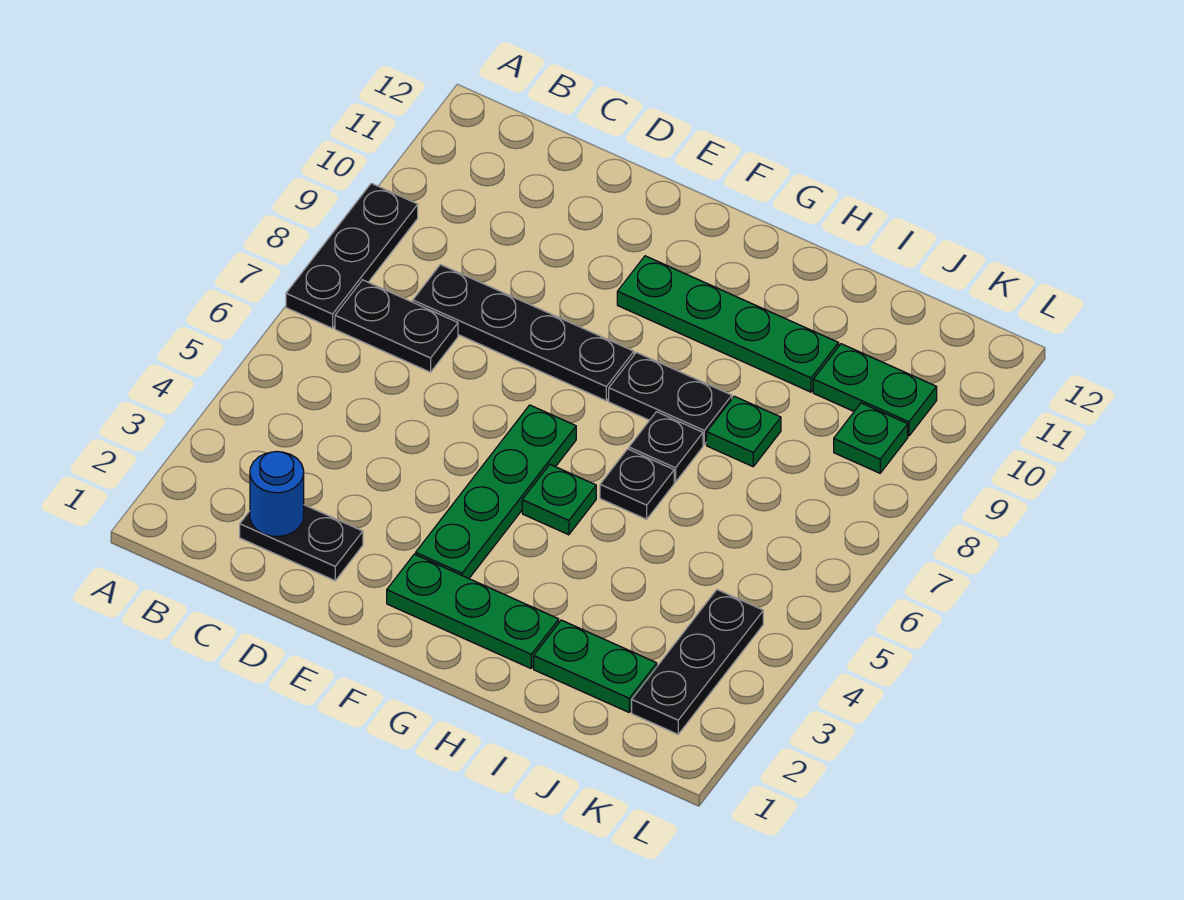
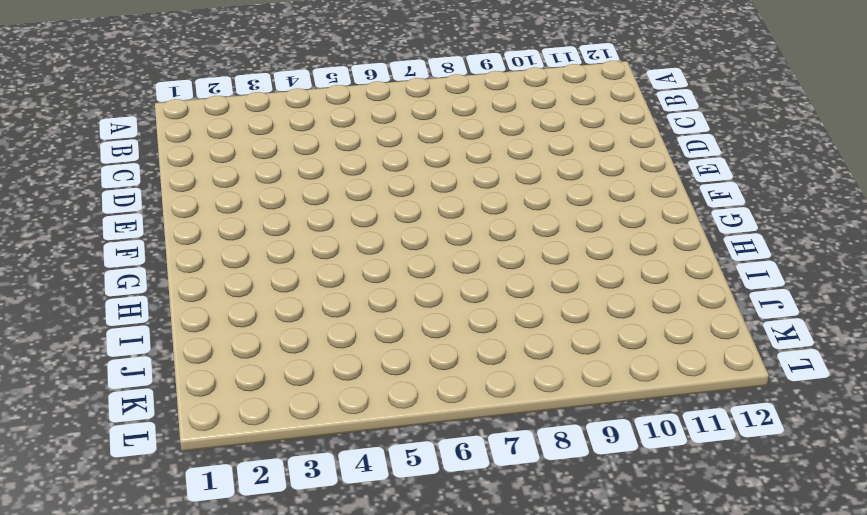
none -> black 1x3 plate [286,183,418,328]
none -> black 1x2 plate [335,280,458,372]
none -> black 1x2 plate [240,505,363,581]

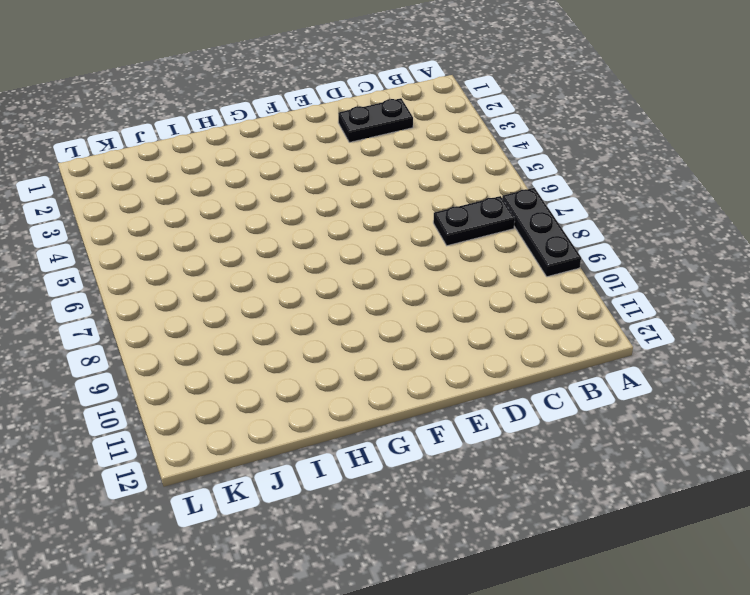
none -> black 1x4 plate [413,265,634,401]
none -> green 1x3 plate [387,554,559,668]
none -> green 1x4 plate [416,405,576,578]

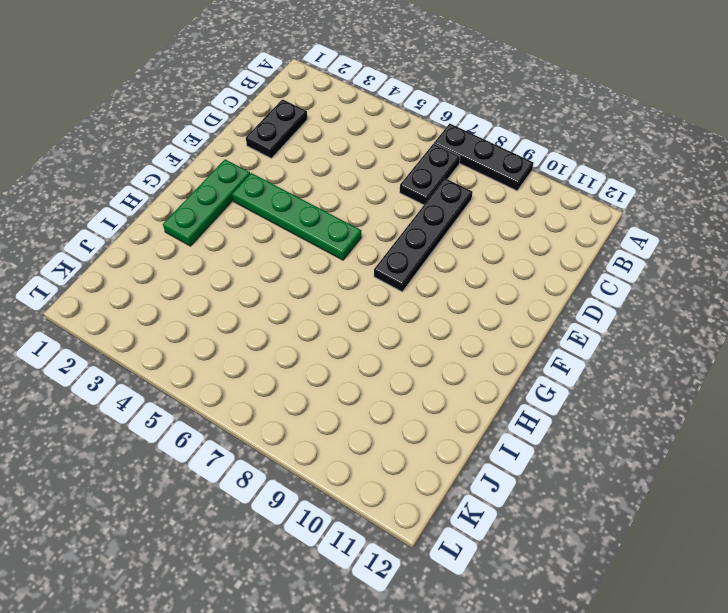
none -> green 1x4 plate [617,256,839,392]
none -> green 1x1 plate [522,465,596,535]
none -> black 1x2 plate [609,352,732,445]

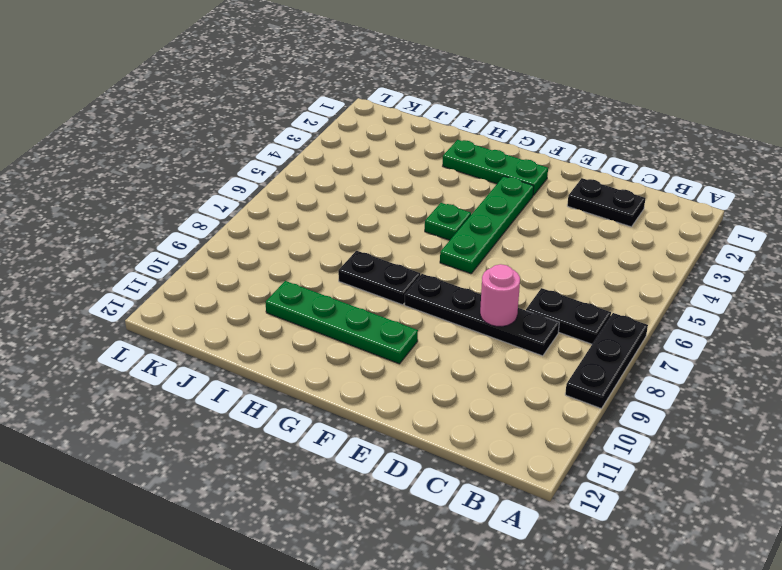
pink 1x1 round brick [480,264,520,327] -> none
none -> black 1x1 plate [600,449,674,519]
none -> black 1x1 plate [629,412,703,482]
none -> green 1x2 plate [534,620,657,712]

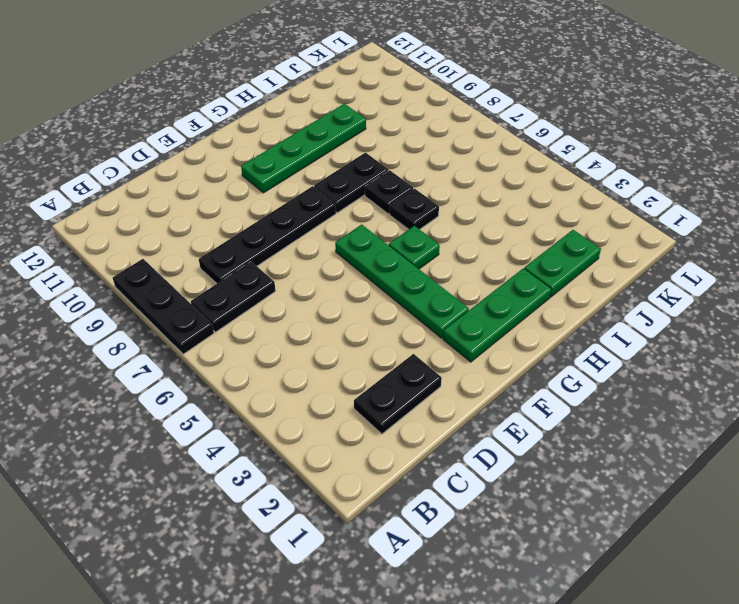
none -> green 1x1 plate [707,396,781,467]
none -> green 1x2 plate [813,344,937,436]
none -> black 1x3 plate [632,590,763,734]

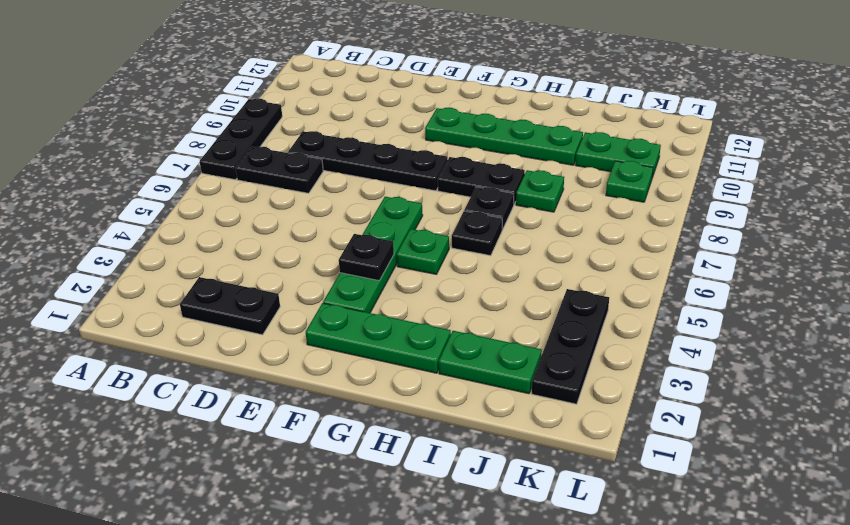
black 1x1 plate [339,234,394,280] -> none
none -> blue 1x1 round brick [250,451,304,536]

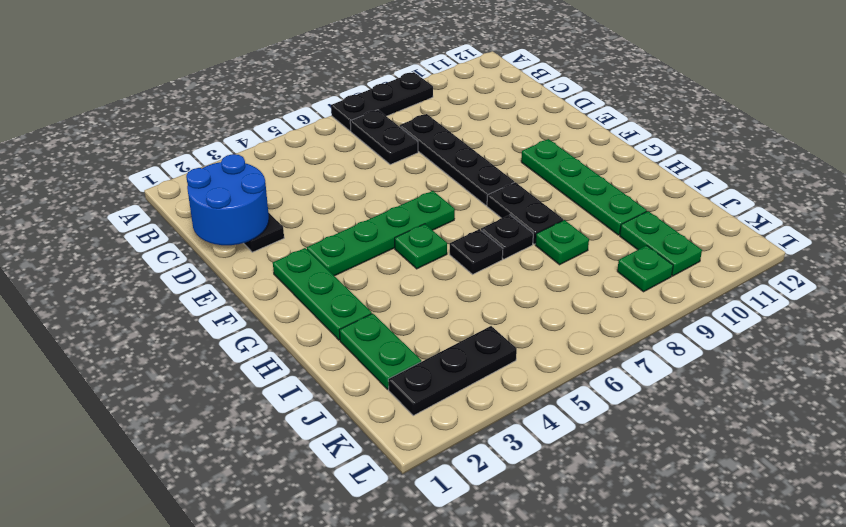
blue 2x2 round brick [186,154,269,245] -> blue 1x1 round brick [250,451,304,536]

